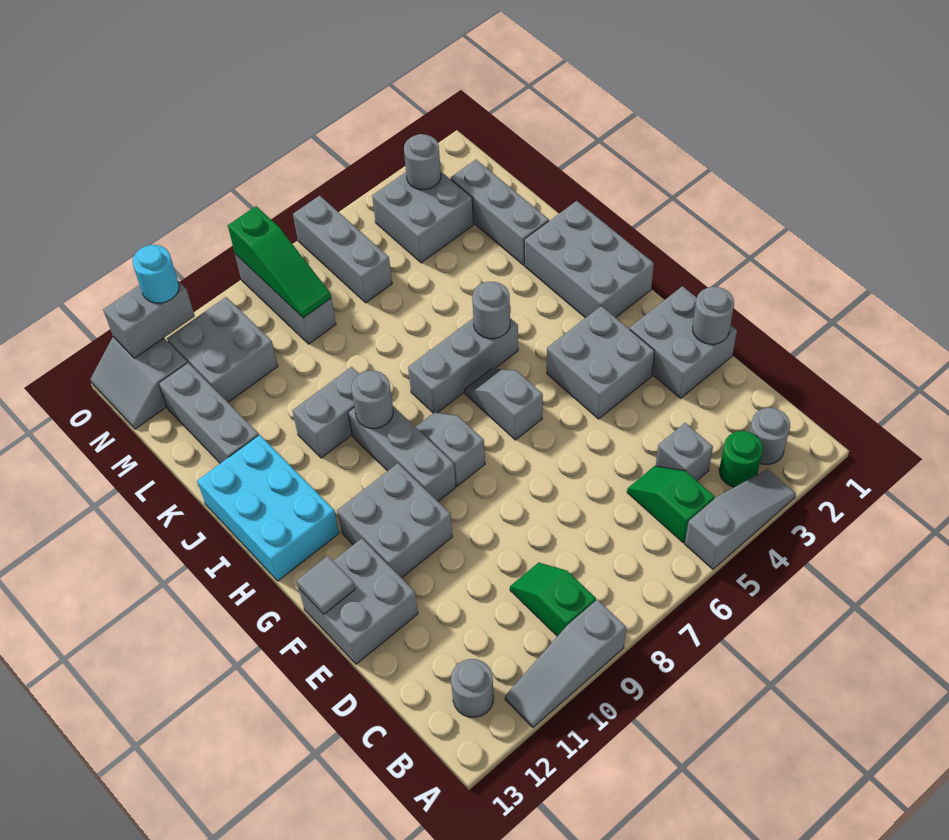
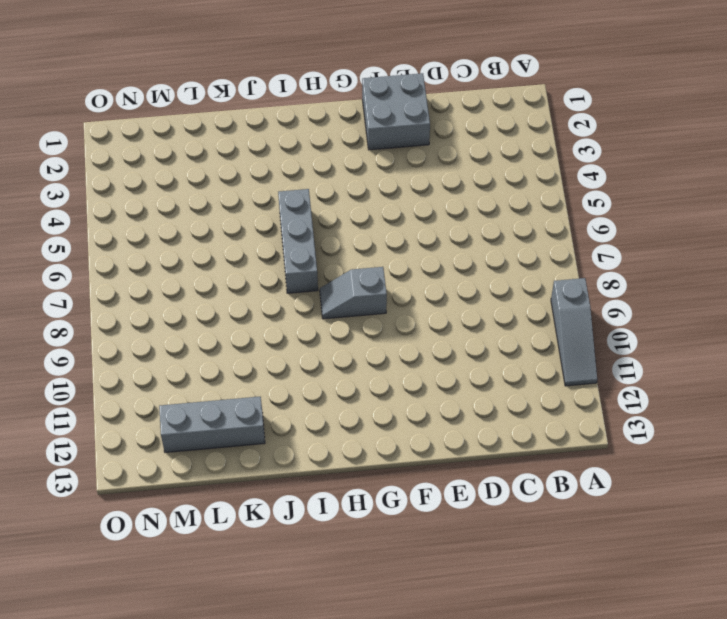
none -> grey 1x3 slope [685,469,796,569]
none -> grey 1x1 round brick [749,408,790,465]
none -> green 1x1 round brick [719,431,763,487]
none -> green 1x2 slope [627,466,714,543]

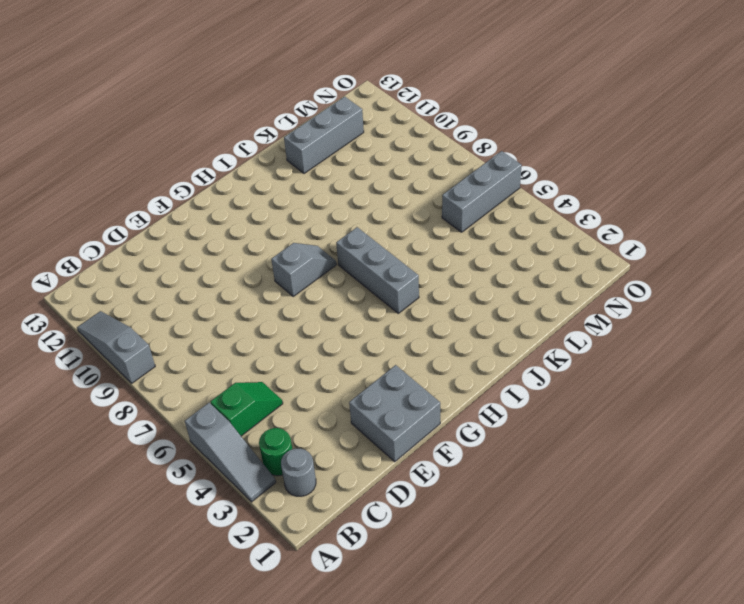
none -> green 1x2 slope [510,562,596,636]
none -> grey 1x1 round brick [451,659,494,717]
none -> grey 1x1 brick [656,423,713,480]
none -> grey 2x2 brick [299,538,418,664]

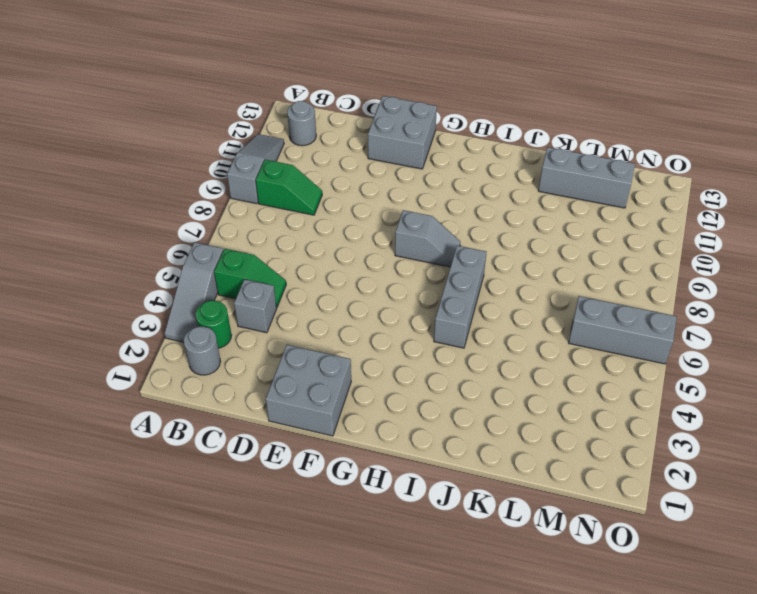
none -> grey 2x2 brick [547,306,655,419]
none -> grey 2x2 brick [337,463,453,578]
none -> grey 1x2 slope [465,369,543,440]
none -> grey 1x3 brick [348,406,456,501]

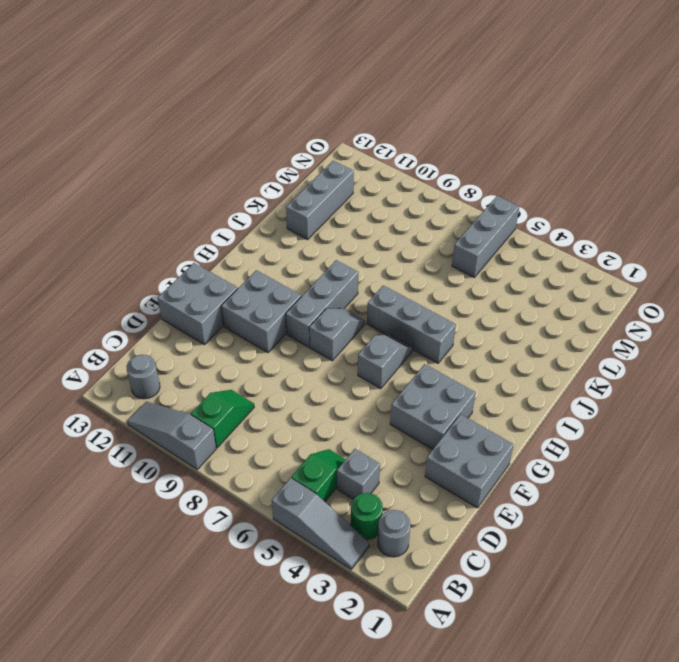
none -> grey 2x3 brick [524,201,654,318]
none -> cyan 2x3 brick [197,435,339,581]
none -> grey 1x2 brick [292,367,359,458]
none -> grey 1x3 brick [451,160,549,265]

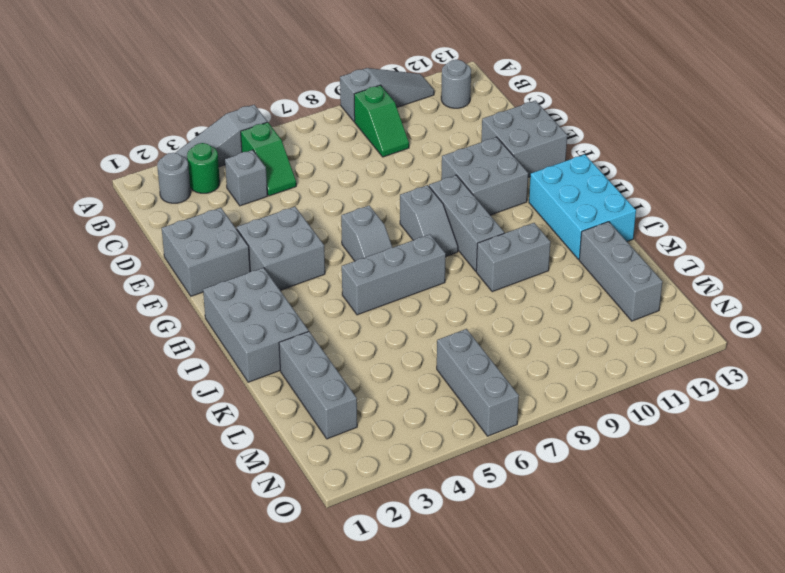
none -> grey 2x2 brick [372,172,474,263]
none -> grey 1x3 brick [235,254,336,344]
none -> grey 2x2 brick [167,297,278,402]
none -> grey 2x2 slope [91,337,187,429]

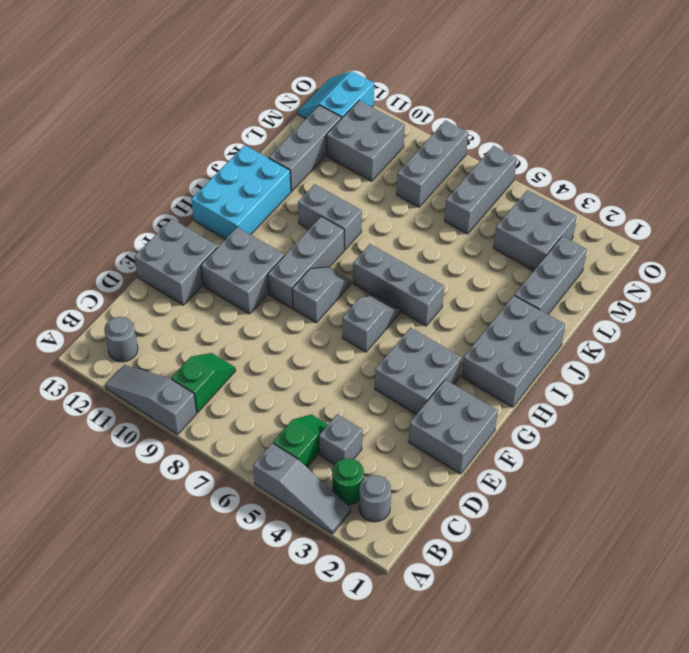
cyan 2x2 slope [298,71,374,119] -> grey 2x2 slope [91,337,187,429]
none -> grey 1x1 round brick [693,287,734,344]
none -> grey 1x1 tile [297,556,355,614]
none -> grey 1x1 round brick [472,282,510,339]
none -> grey 1x1 round brick [351,370,393,428]

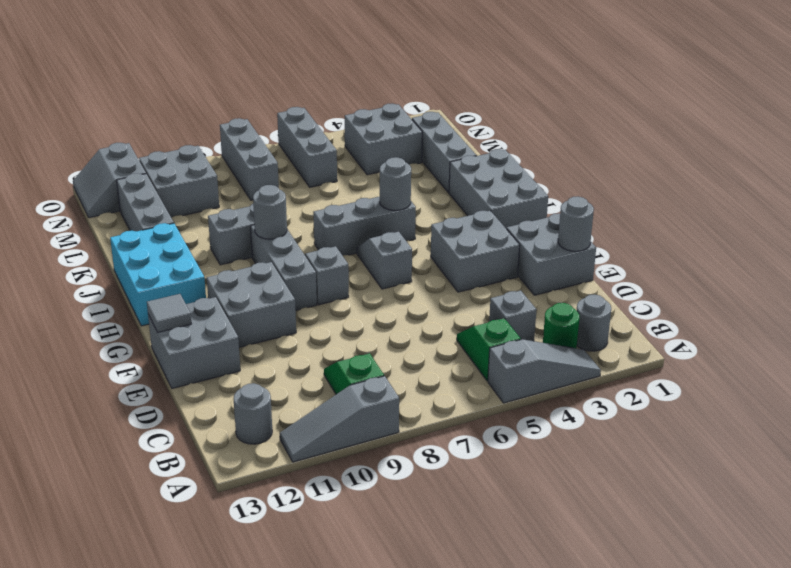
none -> green 1x3 slope [228,206,331,318]
none -> grey 1x1 round brick [404,134,441,190]
none -> grey 1x2 brick [103,281,195,358]
none -> cyan 1x1 round brick [132,245,179,303]

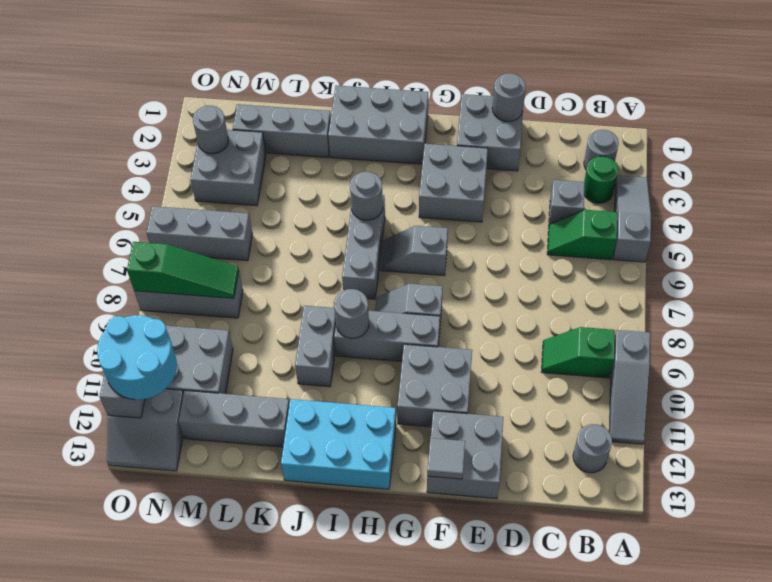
cyan 2x2 round brick [97,315,177,400] -> cyan 1x1 round brick [132,245,179,303]

